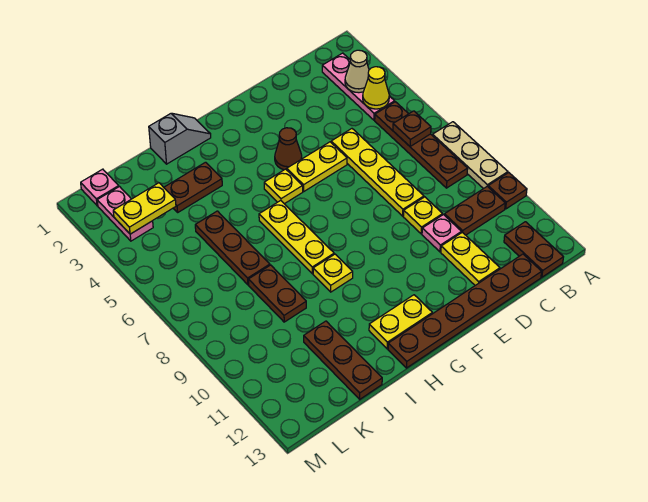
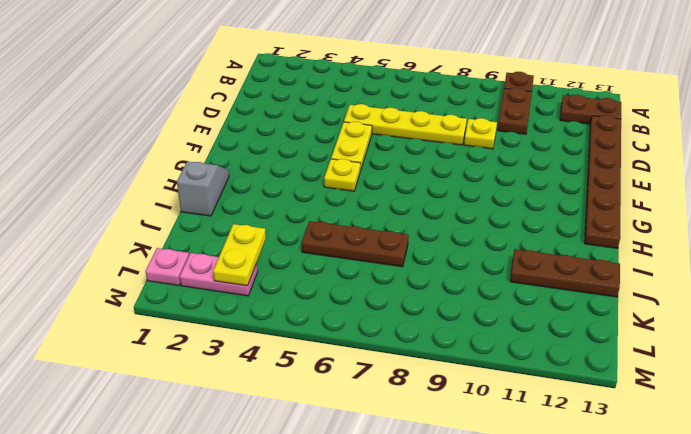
none -> tan 1x3 plate [433,122,508,189]
none -> pink 1x3 plate [322,53,395,120]
none -> brown 1x4 plate [375,102,468,188]

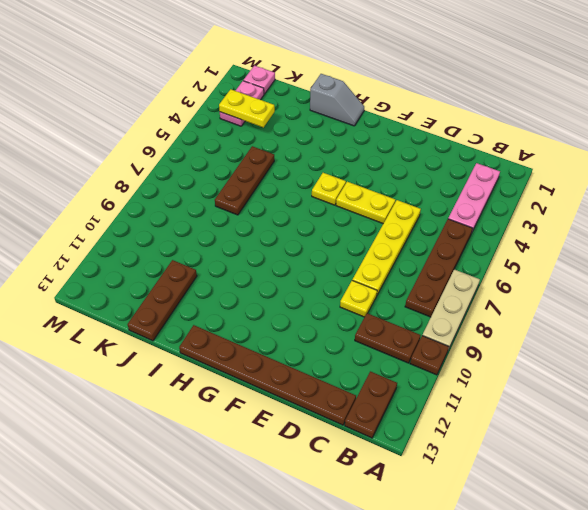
none -> pink 1x1 plate [422,215,461,252]
none -> yellow 1x2 plate [441,232,500,285]
none -> brown 1x1 cone [275,128,302,170]

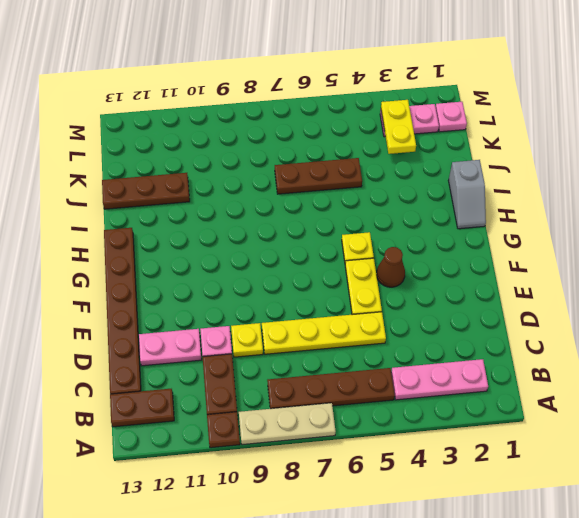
pink 1x2 plate [139,329,202,366] -> yellow 1x2 plate [441,232,500,285]
none -> yellow 1x2 plate [369,295,432,349]
none -> yellow 1x3 plate [259,201,334,274]
none -> yellow 1x1 plate [313,254,353,292]

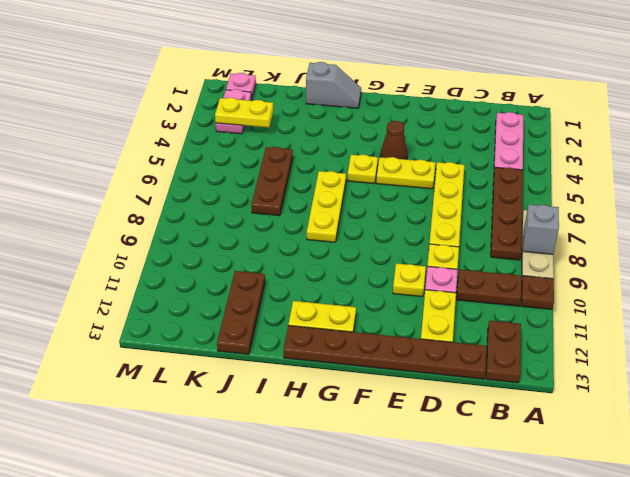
grey 1x1 brick [523,204,559,254] -> none
yellow 1x1 plate [393,263,426,297] -> yellow 1x1 plate moved to [313,254,353,292]
none -> brown 1x2 plate [164,162,222,212]
none -> brown 1x2 plate [248,265,306,322]
none -> tan 1x1 cone [345,50,369,93]

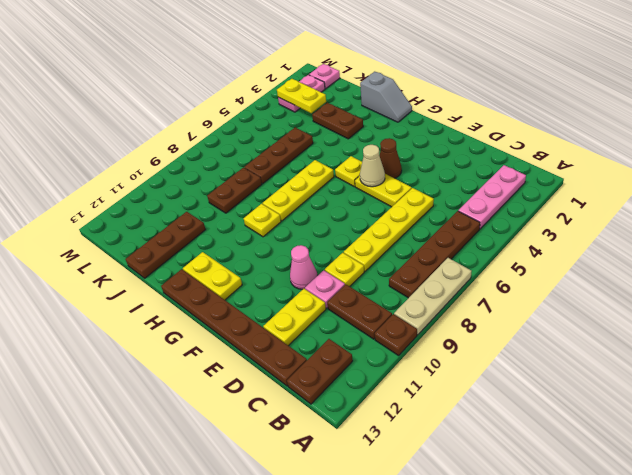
pink 1x1 cone [290,245,317,289] -> none
tan 1x1 cone [360,145,385,187] -> tan 1x1 cone moved to [345,50,369,93]
none -> yellow 1x1 cone [363,67,389,109]
none -> brown 1x1 plate [393,111,431,147]

